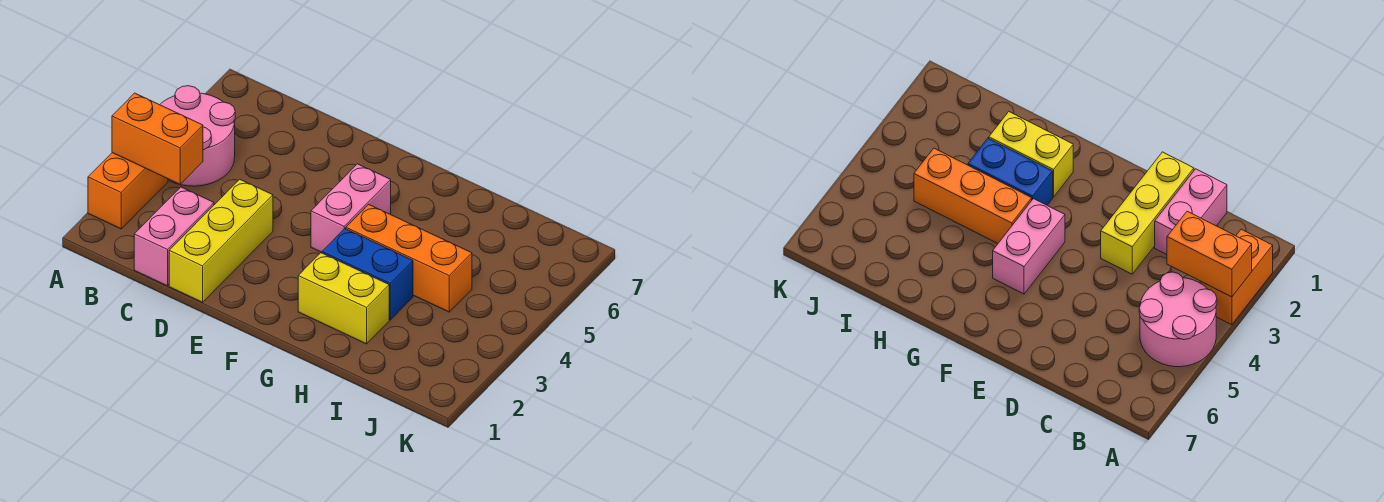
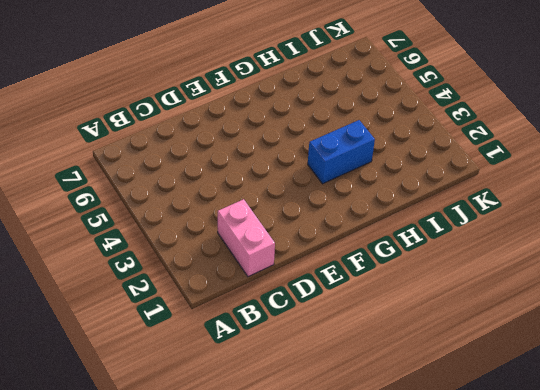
none -> orange 1x2 brick [88,153,168,229]
none -> pink 2x2 round brick [160,86,235,186]

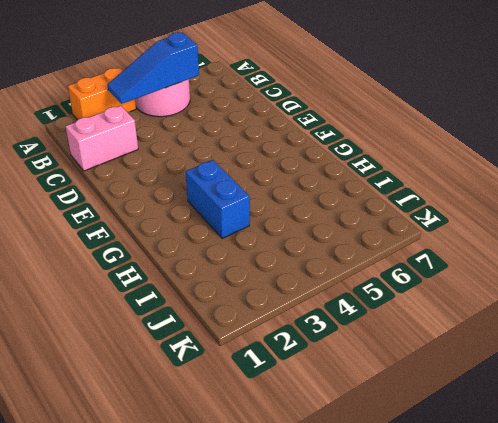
blue 1x3 slope [107,32,199,104] -> orange 1x2 brick [112,93,203,184]
none -> yellow 1x3 brick [169,179,273,302]
none -> pink 1x2 brick [311,164,391,252]

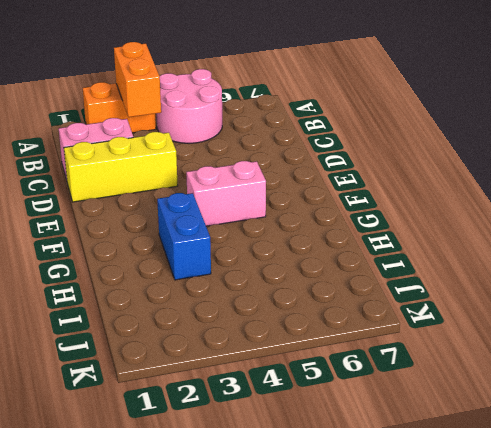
none -> yellow 1x2 brick [298,253,389,344]
none -> orange 1x3 brick [346,204,472,312]

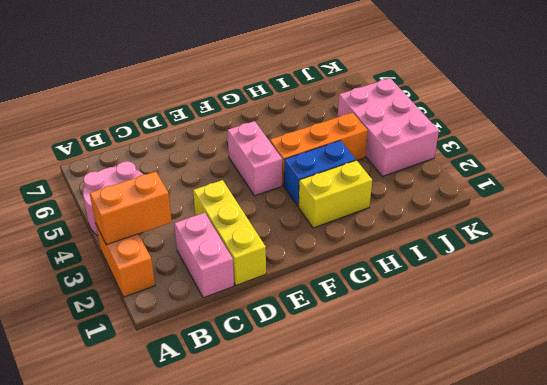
pink 2x3 brick [338,78,439,176] -> none

